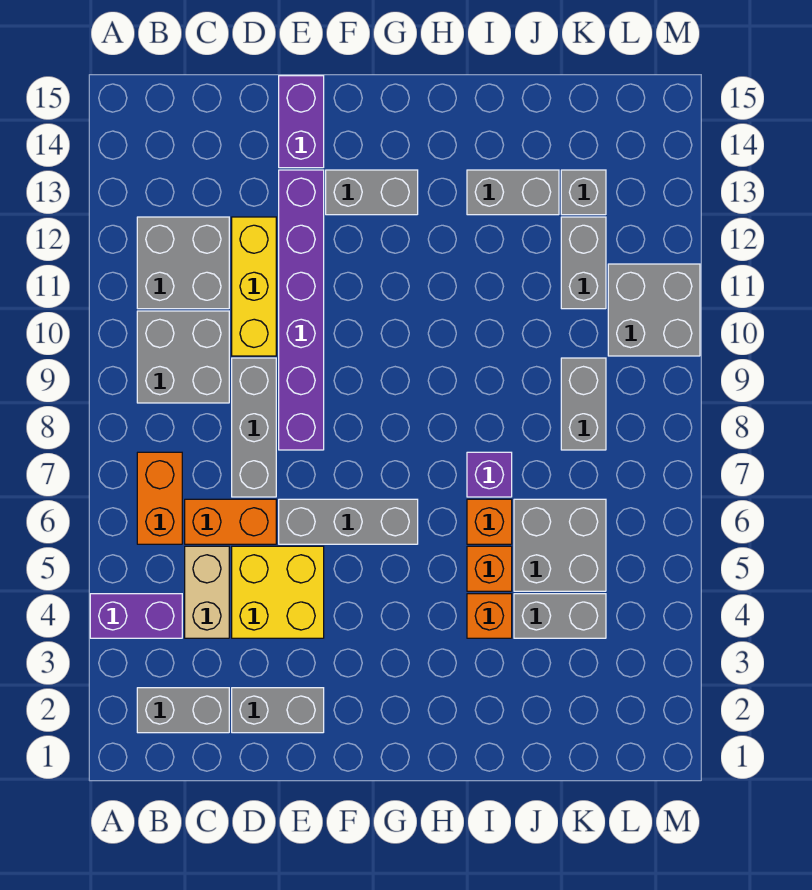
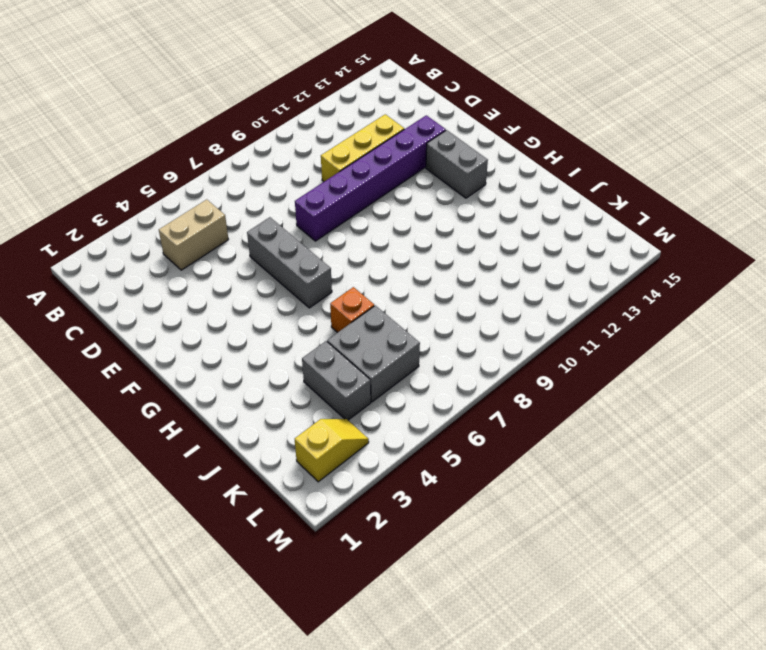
yellow 1x2 slope [295,419,369,482] -> none
none -> purple 1x2 brick [90,594,182,638]
none -> grey 1x2 brick [137,688,229,733]
none -> orange 1x2 brick [137,452,182,544]

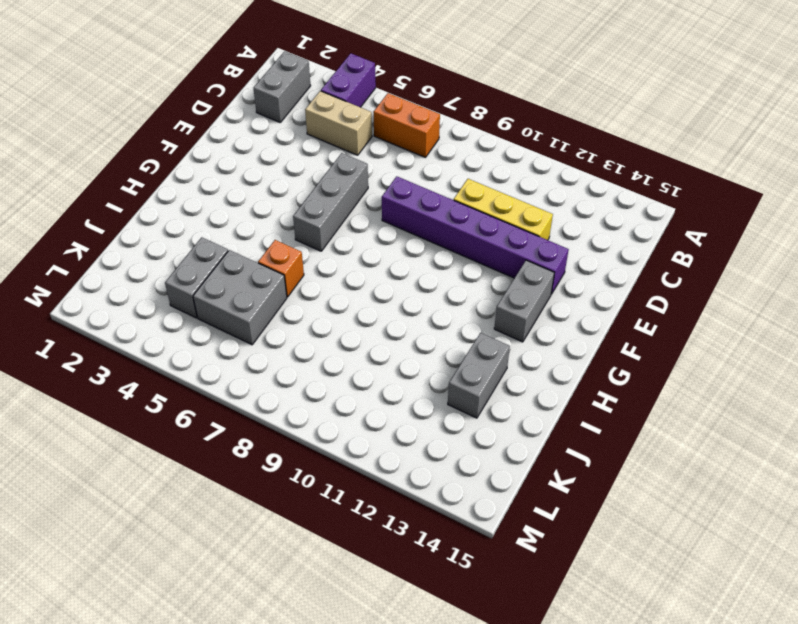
none -> grey 2x2 brick [137,311,229,403]
none -> grey 2x2 brick [137,217,229,309]
none -> orange 1x2 brick [185,499,276,544]

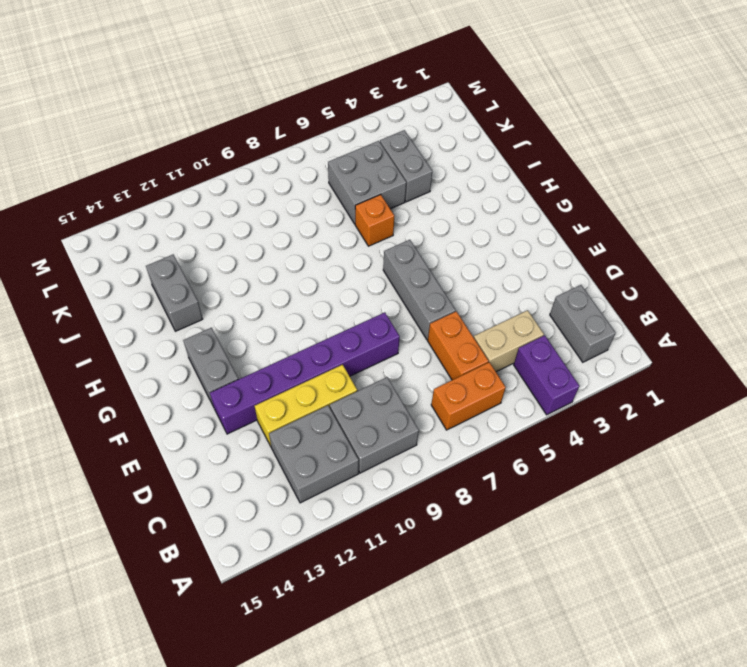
none -> grey 1x2 brick [232,688,324,733]
none -> yellow 2x2 brick [232,546,324,638]
none -> grey 1x3 brick [232,358,276,497]

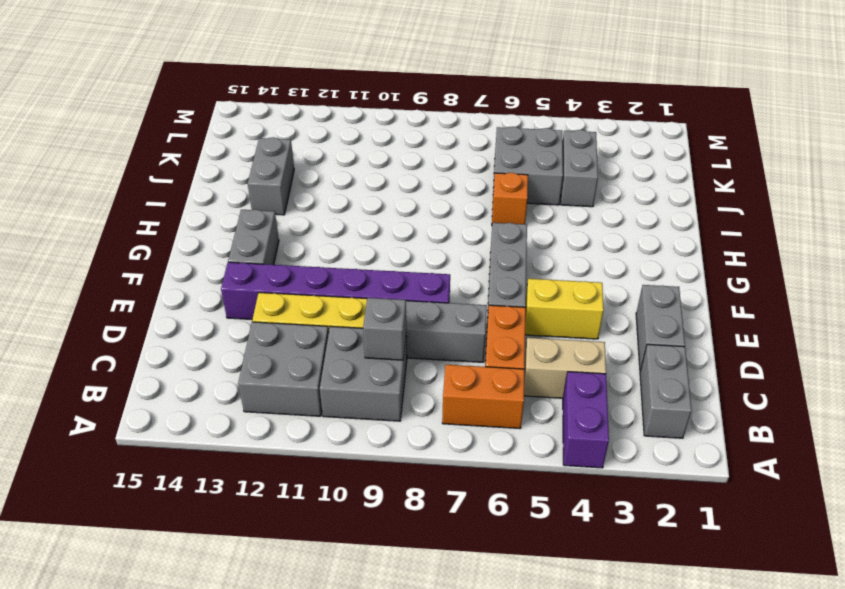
grey 1x1 brick [363,298,406,360] -> grey 1x1 brick moved to [561,170,606,215]
yellow 1x2 brick [525,279,604,339] -> yellow 2x2 brick [232,546,324,638]
none -> purple 1x2 brick [279,76,324,168]
none -> orange 1x1 brick [467,594,512,638]
none -> orange 1x1 brick [467,546,512,591]

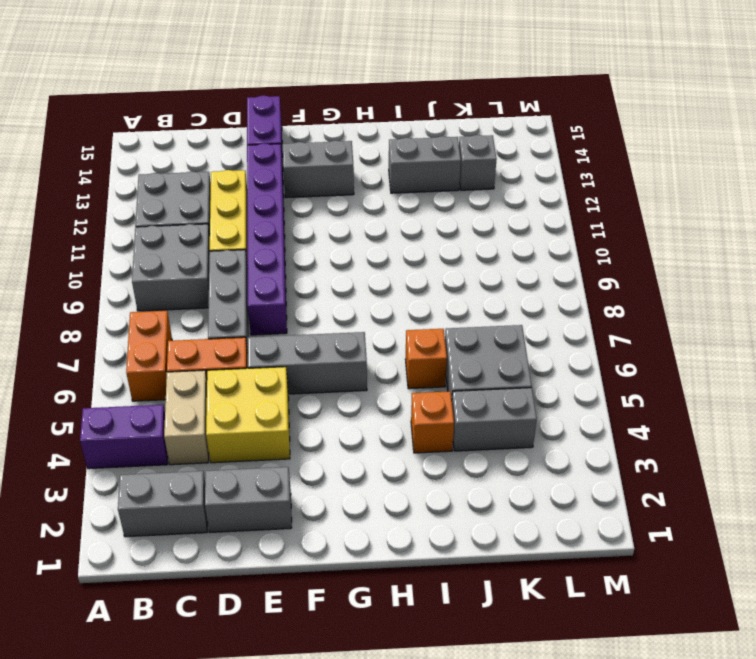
none -> orange 1x1 brick [467,546,512,591]
none -> purple 1x1 brick [467,452,512,497]
none -> grey 1x2 brick [561,358,606,450]

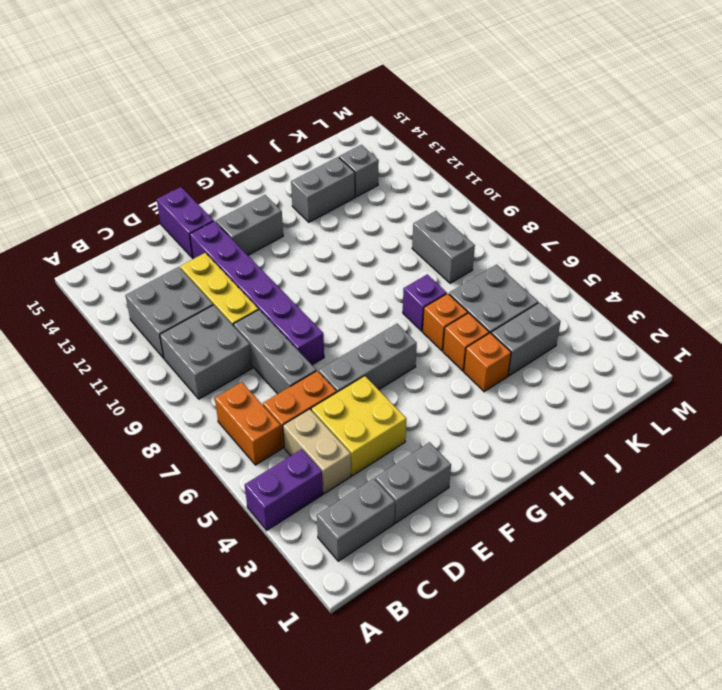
none -> grey 1x2 brick [561,217,606,309]
none -> grey 2x2 brick [608,264,700,356]

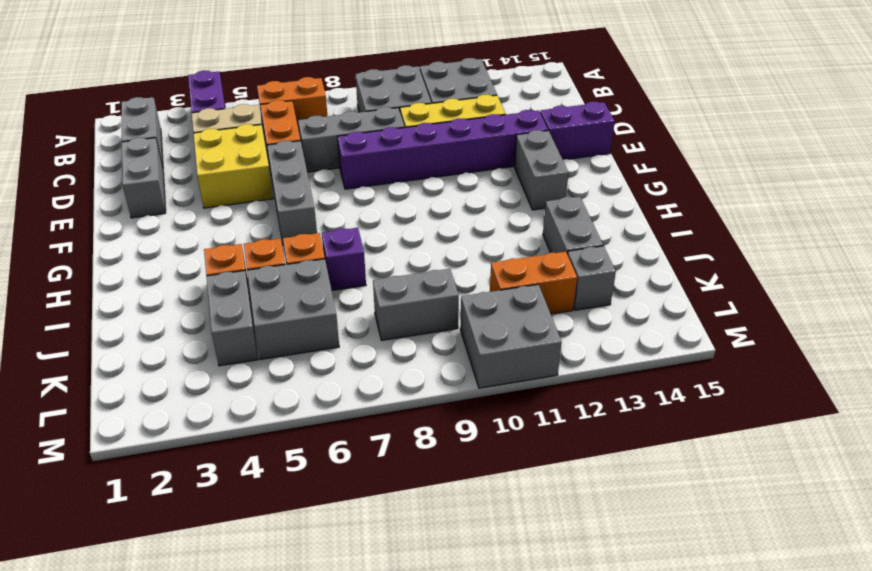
orange 1x2 brick [490,252,577,314] -> grey 1x2 brick [561,217,606,309]

